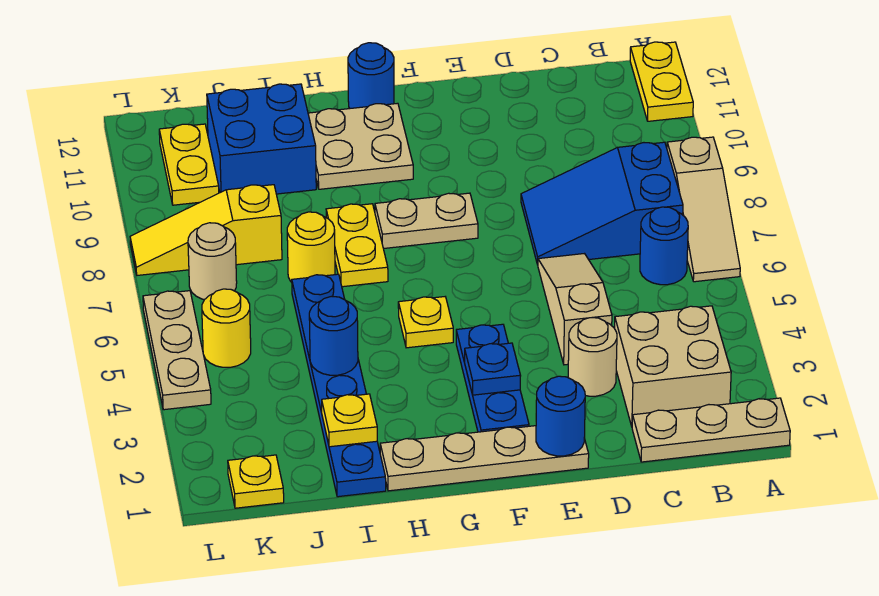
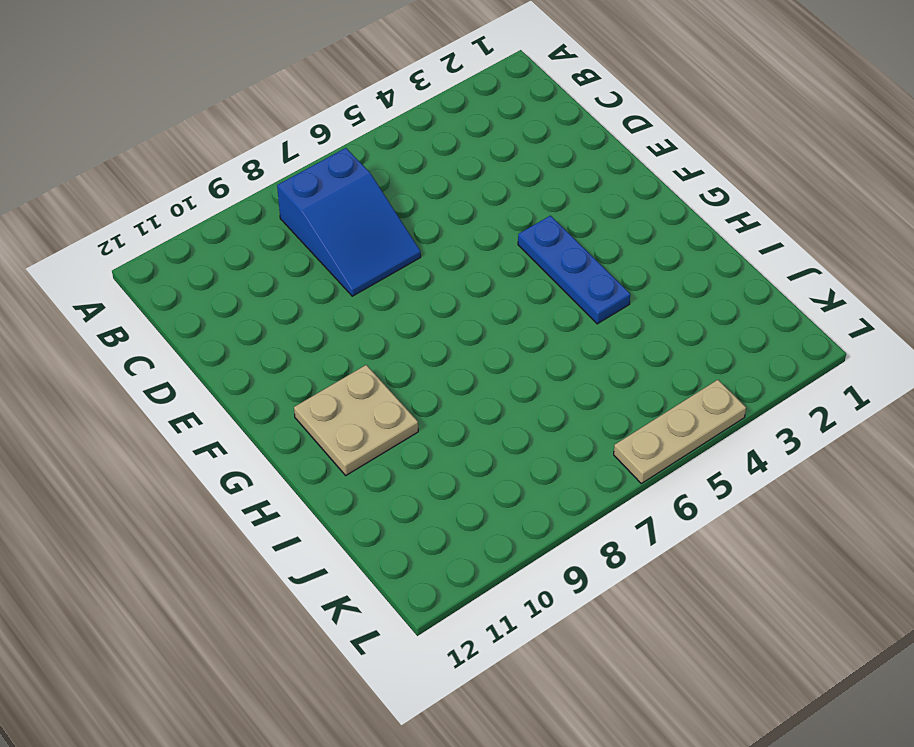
blue 1x3 plate [518,216,630,324] -> blue 1x3 plate turned to [456,324,529,432]
none -> tan 1x3 plate [632,398,790,462]
none -> tan 1x3 slope [667,137,740,282]
none -> yellow 1x2 plate [630,42,693,121]

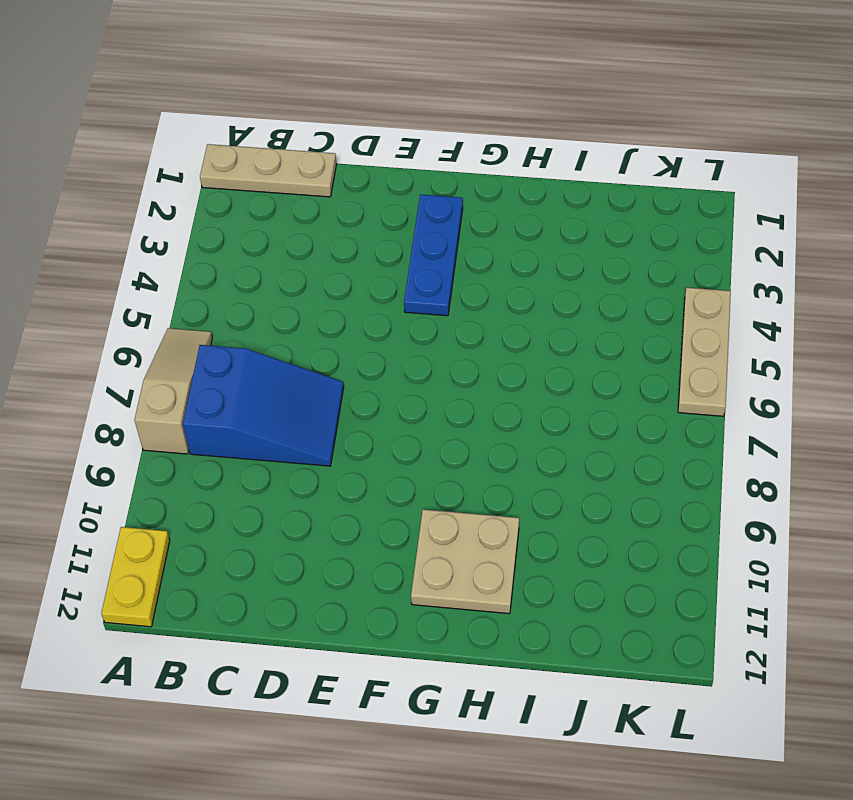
none -> tan 2x2 brick [615,306,731,426]
none -> blue 1x1 round brick [640,207,688,285]
none -> tan 1x1 round brick [568,318,617,396]

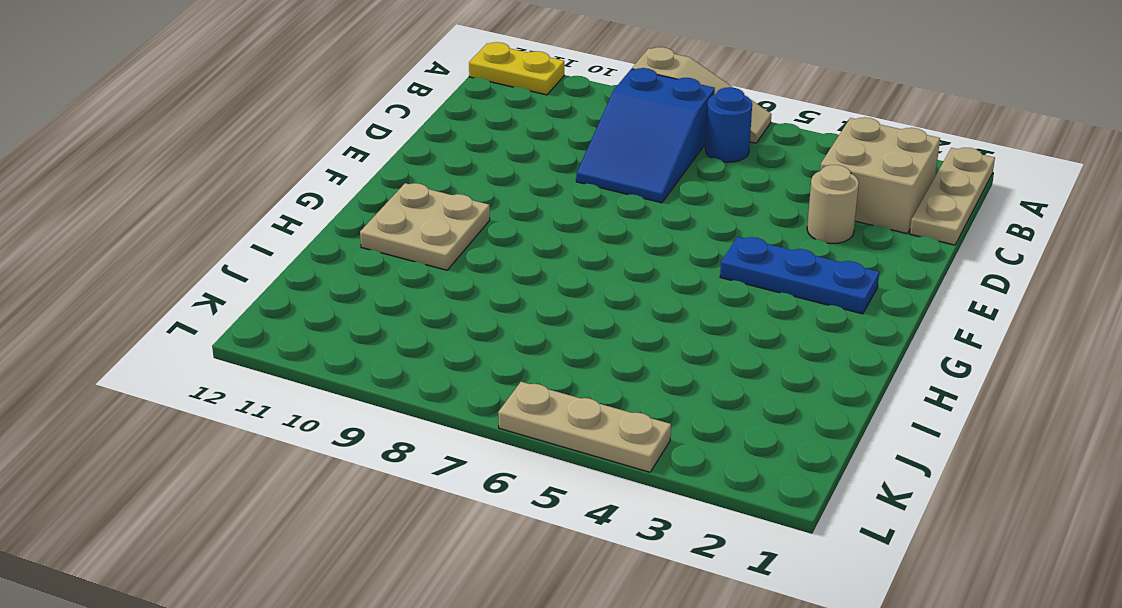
none -> tan 1x3 slope [538,254,612,365]
none -> tan 1x4 plate [380,426,589,491]
none -> tan 1x2 plate [375,193,478,249]

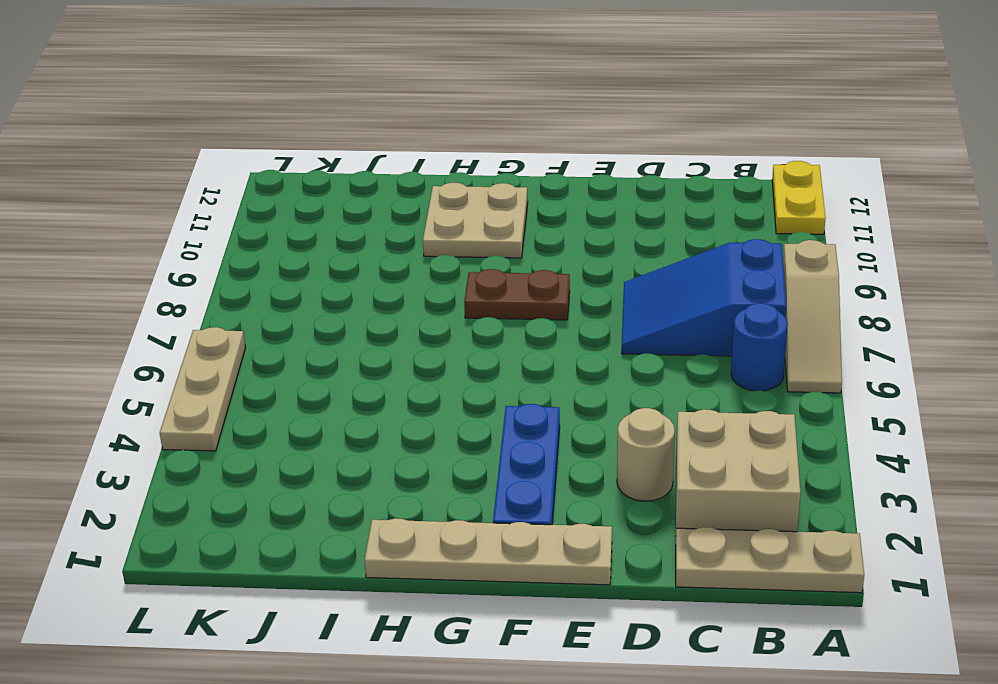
brown 1x2 plate [464,269,570,320] -> tan 1x2 plate [375,193,478,249]
none -> tan 1x3 slope [538,254,612,365]
none -> yellow 1x1 plate [398,297,453,348]
none -> blue 1x1 round brick [348,43,394,108]

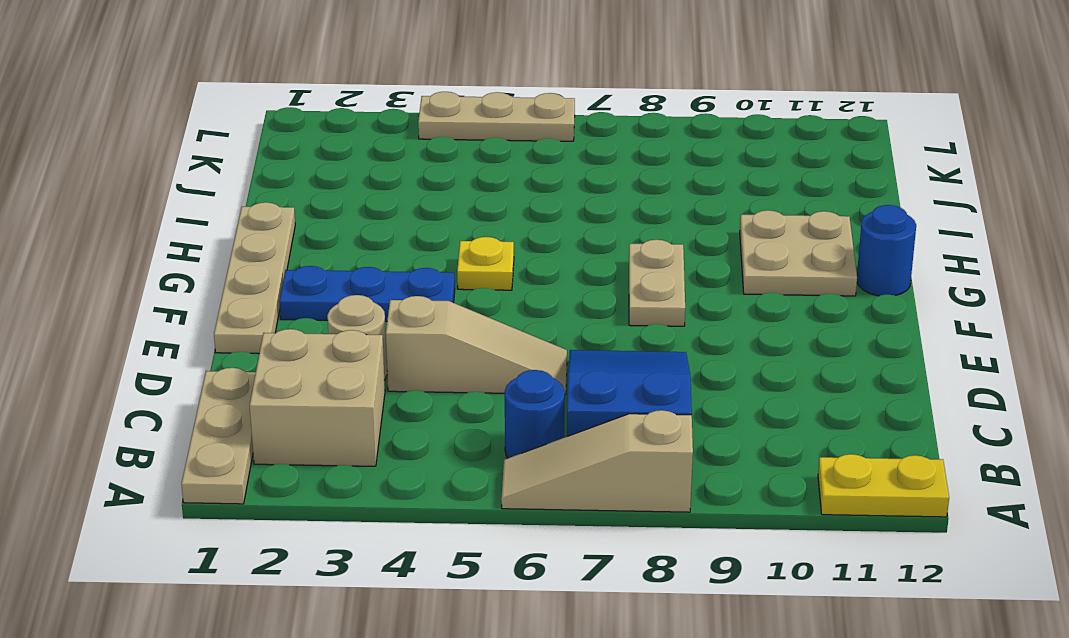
none -> yellow 1x2 plate [326,204,388,287]
none -> blue 1x6 plate [292,274,386,497]
none -> yellow 1x1 round brick [287,212,335,282]

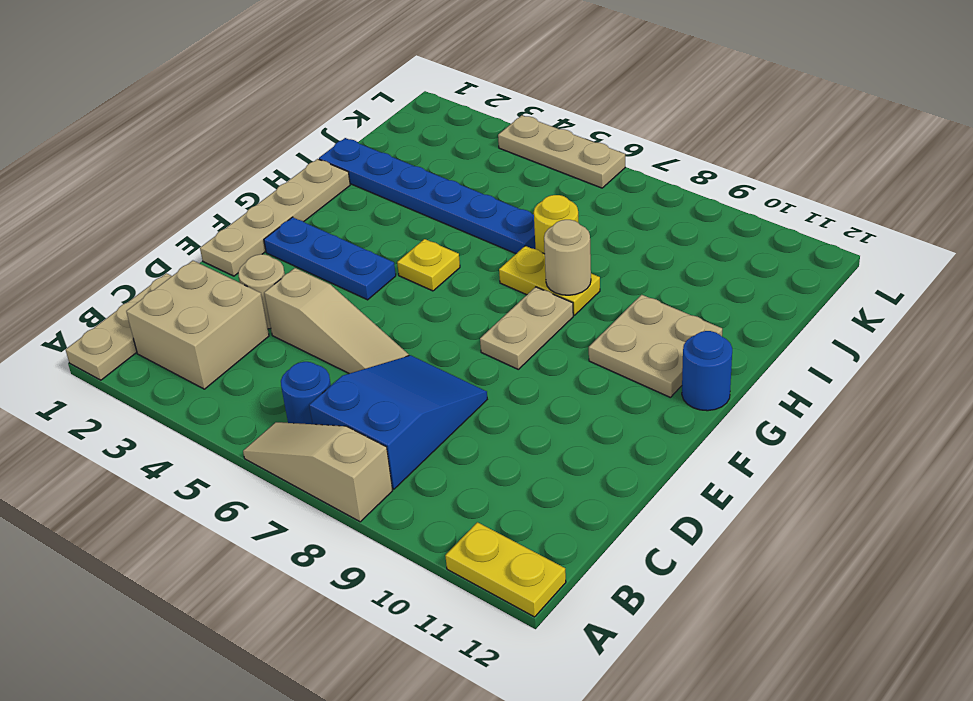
tan 1x1 round brick [544,220,591,295] -> tan 1x1 round brick moved to [188,223,237,300]
none -> blue 2x2 brick [207,84,316,194]
none -> yellow 1x3 slope [130,185,282,275]
none -> yellow 1x1 plate [228,455,284,508]

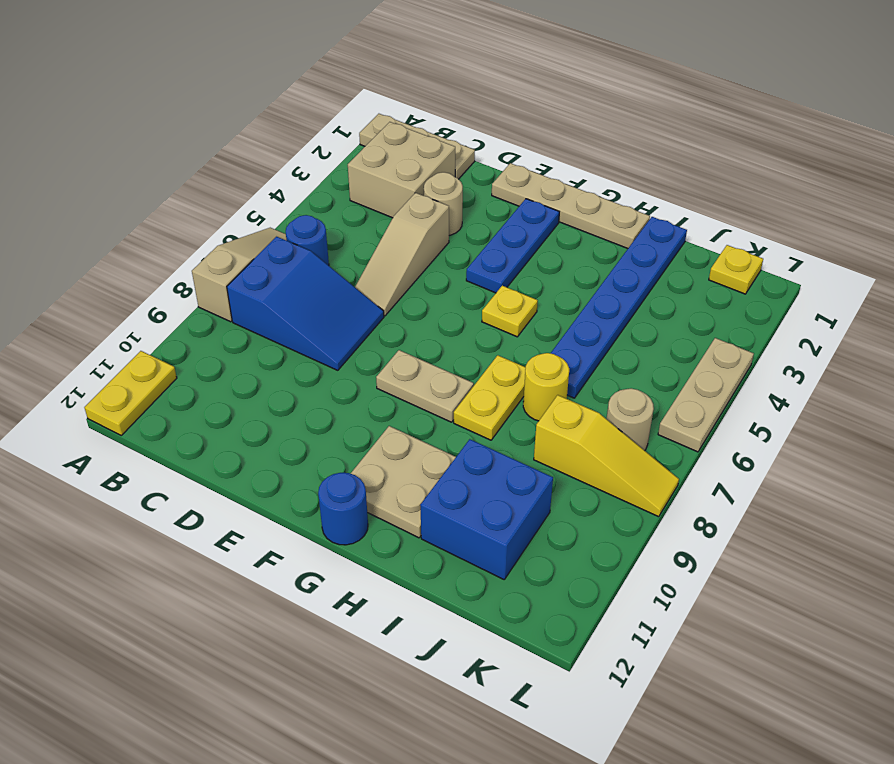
none -> yellow 1x1 round brick [202,289,251,367]
none -> yellow 1x2 plate [159,124,219,205]
none -> blue 1x1 round brick [536,376,585,456]

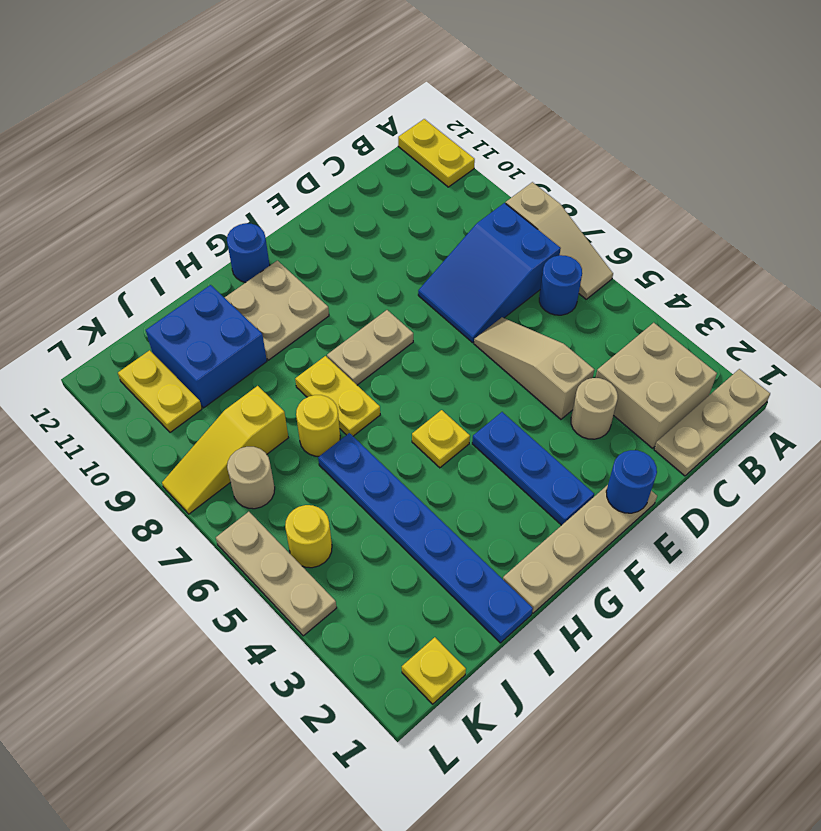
none -> blue 1x1 plate [465,343,521,395]
none -> yellow 1x1 plate [322,394,377,447]
none -> blue 1x1 round brick [309,296,358,375]

